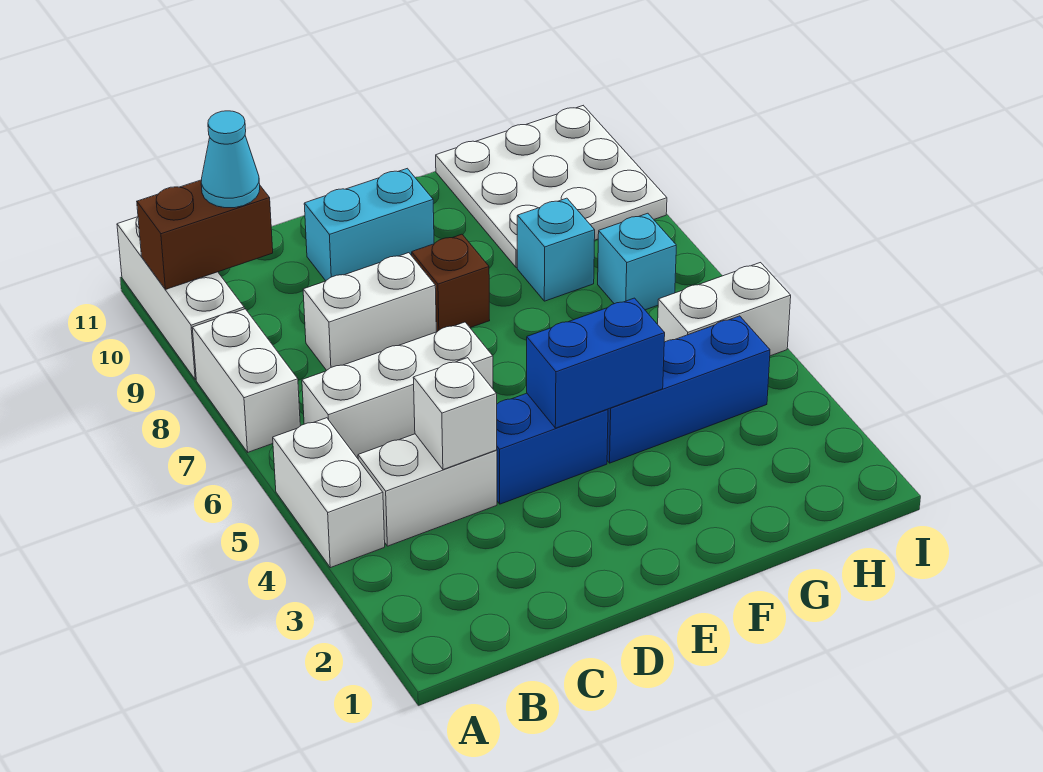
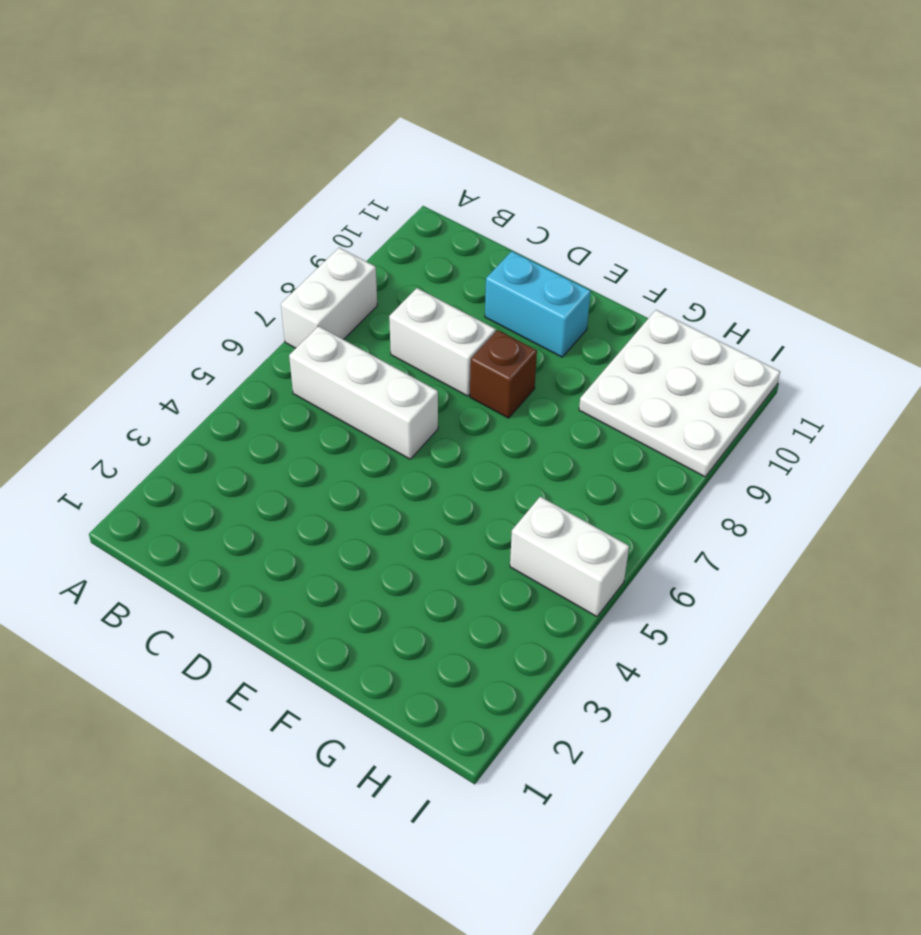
none -> white 1x2 brick [273,418,385,568]
none -> white 1x3 brick [117,217,244,380]
none -> white 1x2 brick [358,434,497,546]

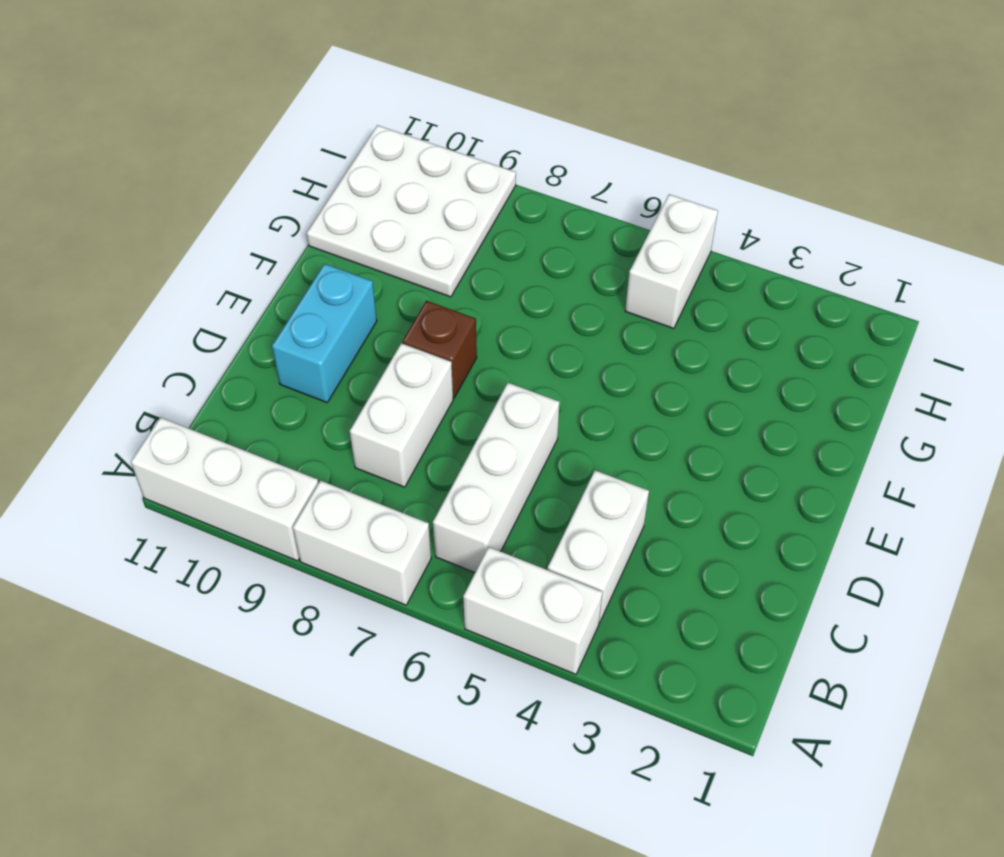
none -> blue 1x2 brick [497,393,608,504]
none -> blue 1x3 brick [607,316,770,463]
none -> cyan 1x1 brick [517,198,595,301]

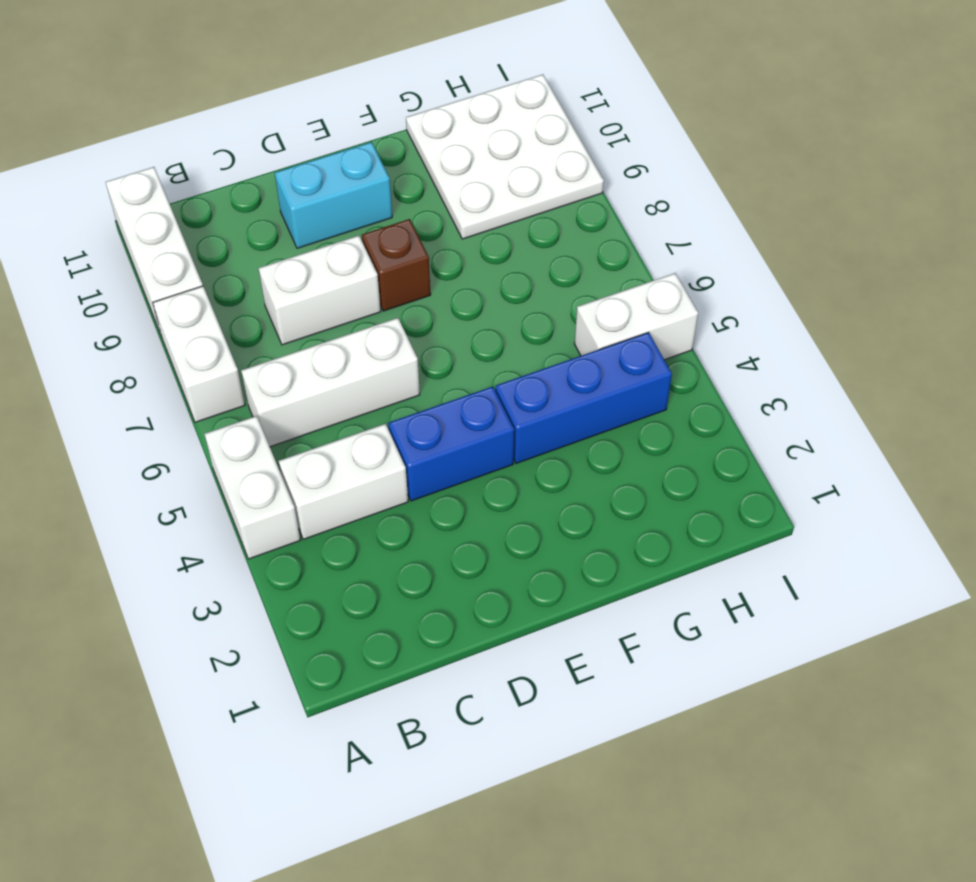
none -> cyan 1x1 brick [517,198,595,301]
none -> cyan 1x1 brick [598,213,676,310]
none -> brown 1x2 brick [137,180,273,290]

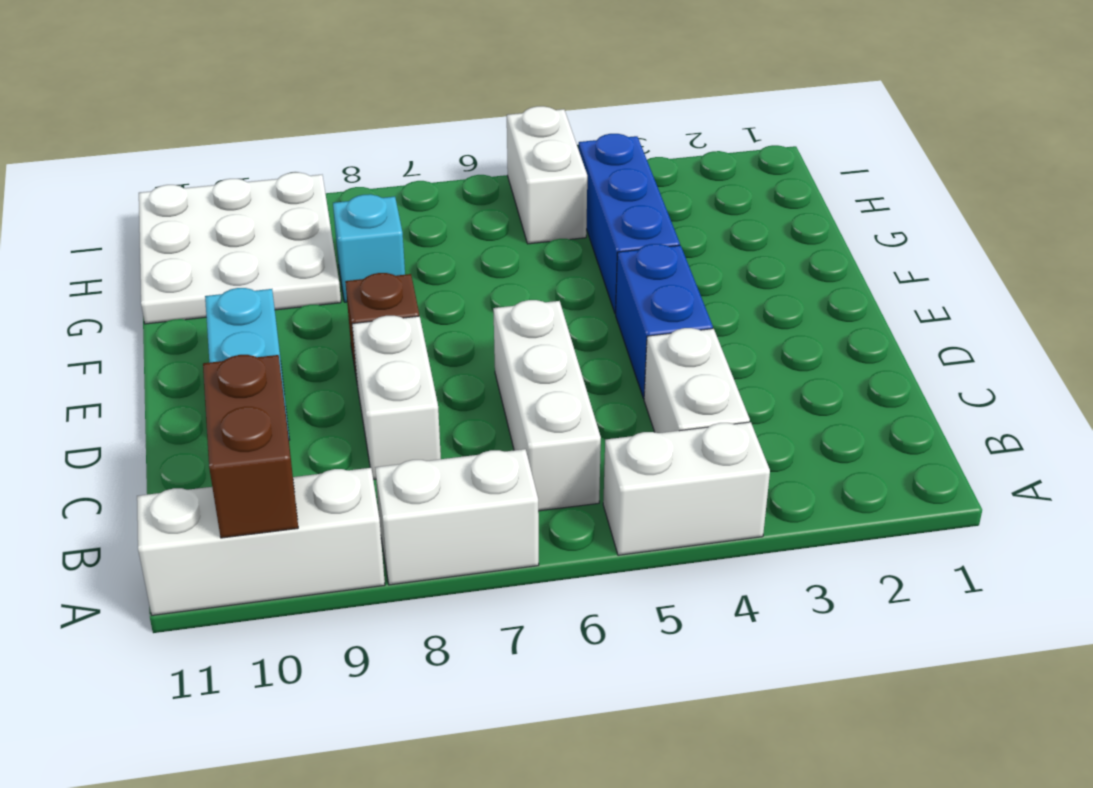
none -> cyan 1x1 brick [598,213,676,310]
none -> white 1x1 brick [413,358,497,470]
none -> blue 1x2 brick [527,298,665,428]

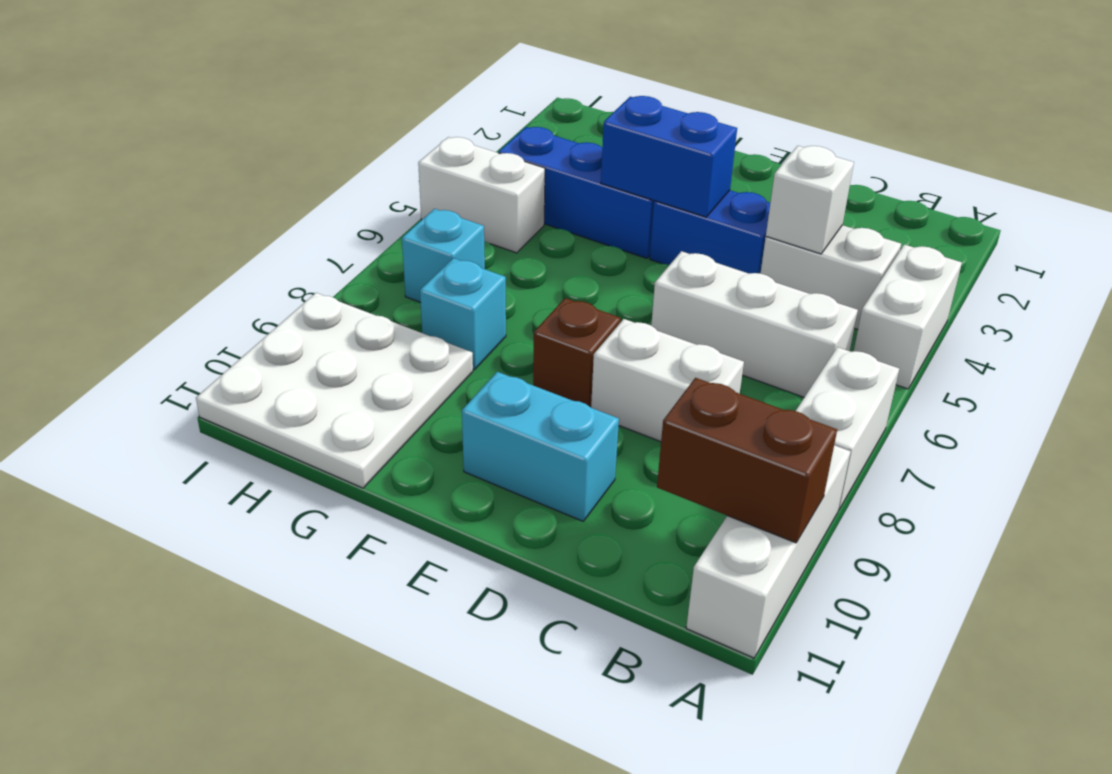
none -> cyan 1x1 cone [201,111,260,208]

